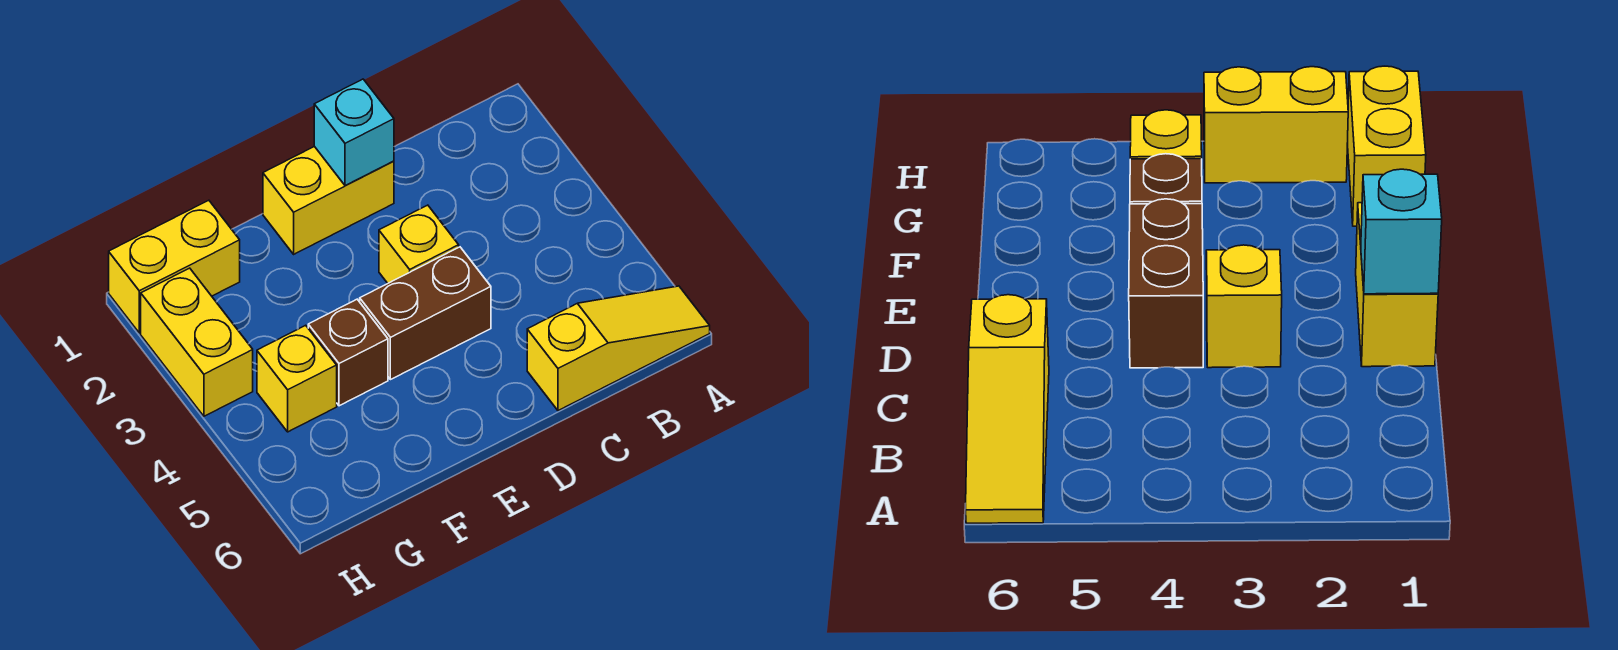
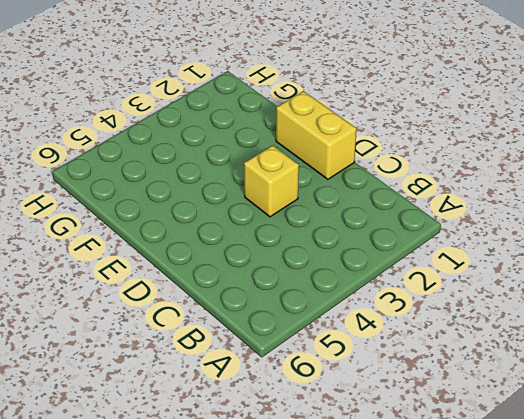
none -> yellow 1x3 slope [527,286,710,411]
none -> brown 1x2 brick [360,247,491,380]

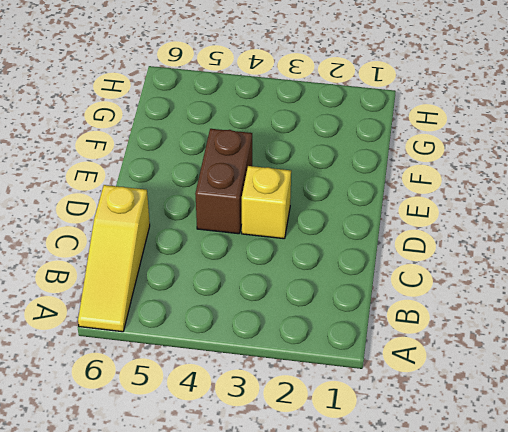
none -> yellow 1x2 brick [263,146,394,254]
none -> brown 1x1 brick [308,299,388,406]

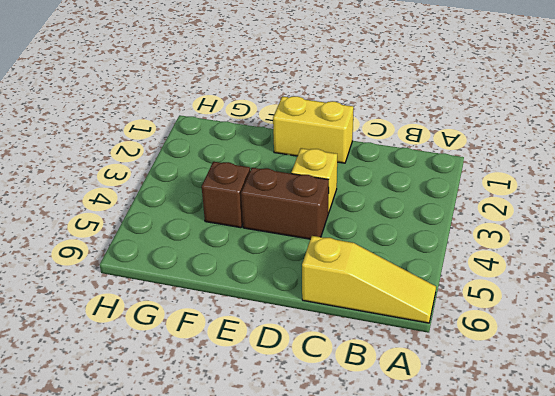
none -> yellow 1x2 brick [109,200,240,333]
none -> yellow 1x1 brick [257,325,337,432]

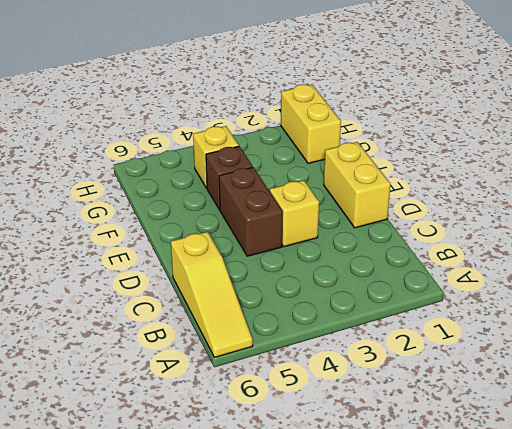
none -> yellow 1x2 brick [141,268,253,416]
none -> cyan 1x1 brick [314,79,394,186]

